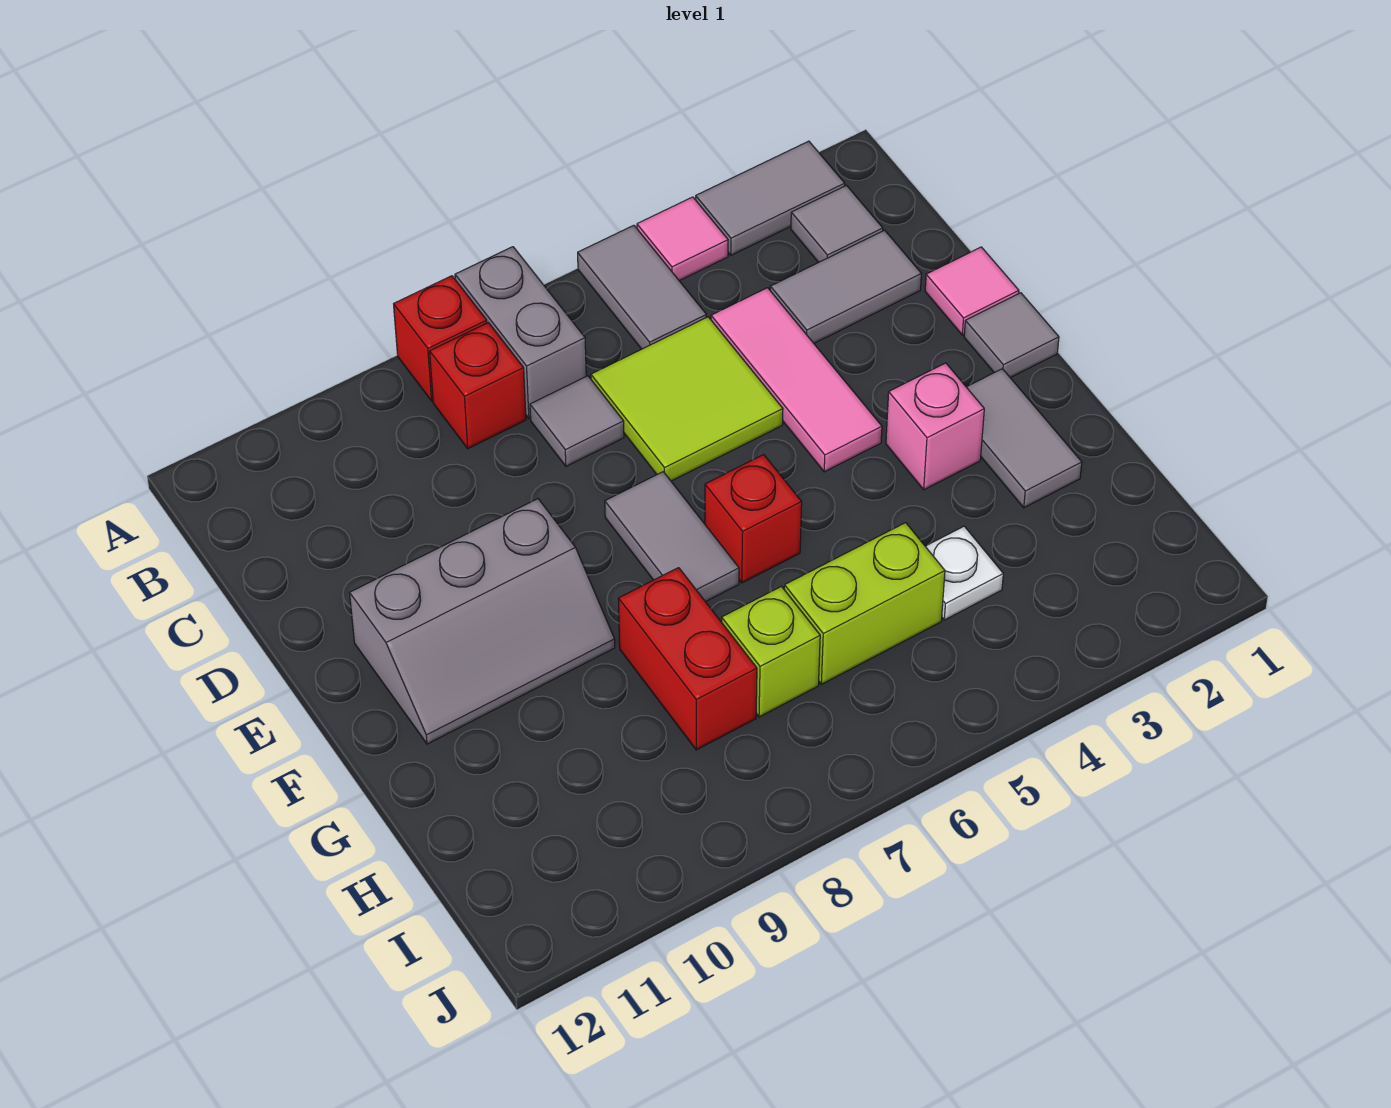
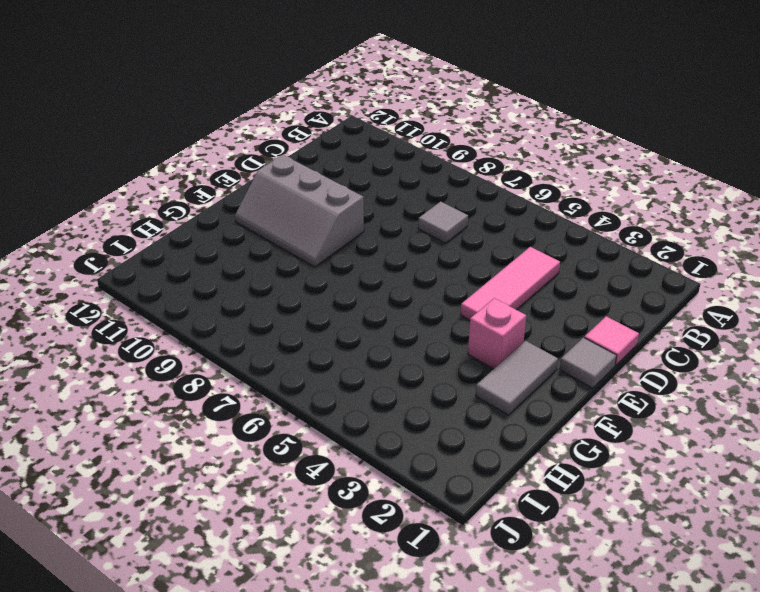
none -> grey 1x2 tile [696,141,845,255]
none -> pink 1x1 tile [637,197,728,281]
none -> grey 1x2 tile [578,225,706,349]

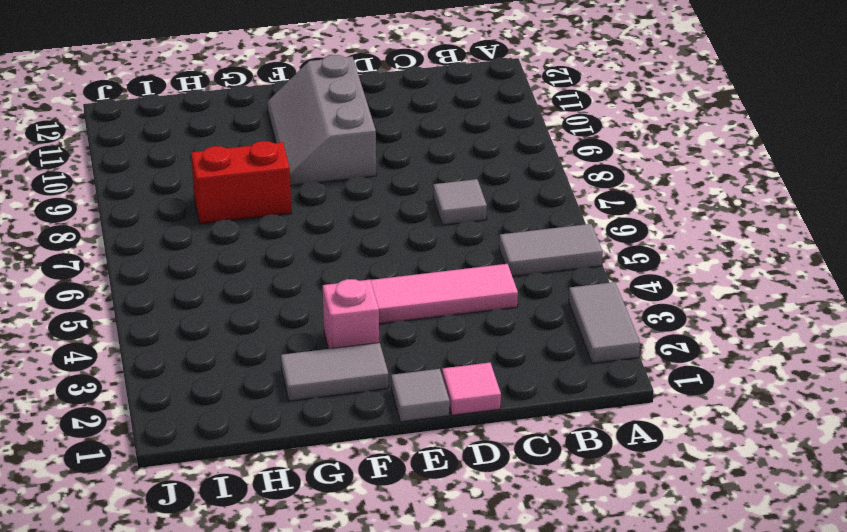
none -> pink 1x1 tile [637,197,728,281]
none -> grey 1x2 brick [455,247,586,419]
none -> red 1x1 brick [394,276,487,401]

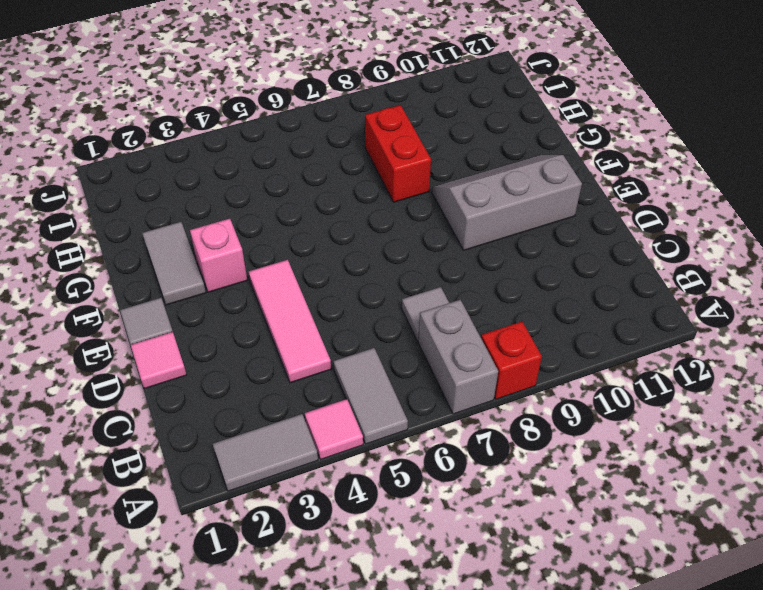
none -> grey 1x1 tile [791,185,883,262]
none -> red 1x1 brick [430,323,526,449]
none -> grey 1x2 tile [770,230,921,343]

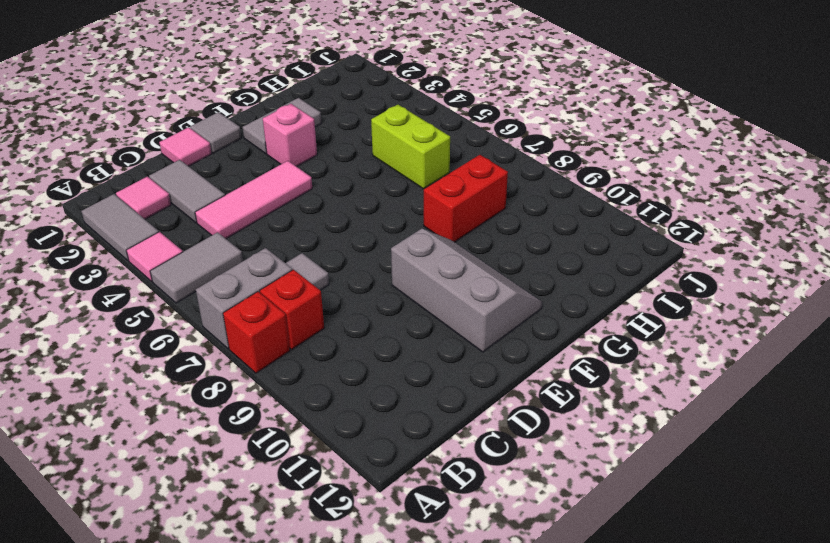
pink 1x1 tile [116,177,171,219] -> grey 1x1 tile [791,185,883,262]
none -> lime 2x2 tile [591,317,783,481]
none -> grey 1x2 tile [605,472,739,602]
none -> red 1x1 brick [705,455,802,583]

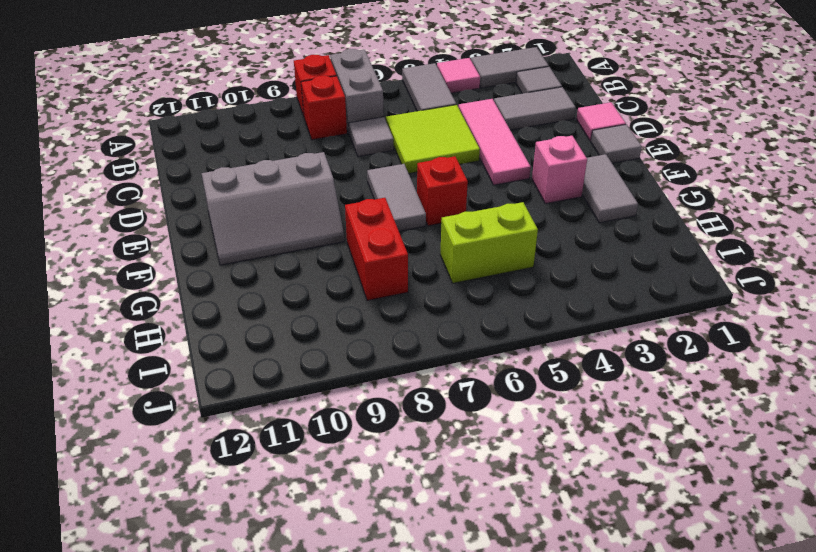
none -> white 1x1 plate [925,526,1003,620]
none -> lime 1x1 brick [722,586,820,717]

